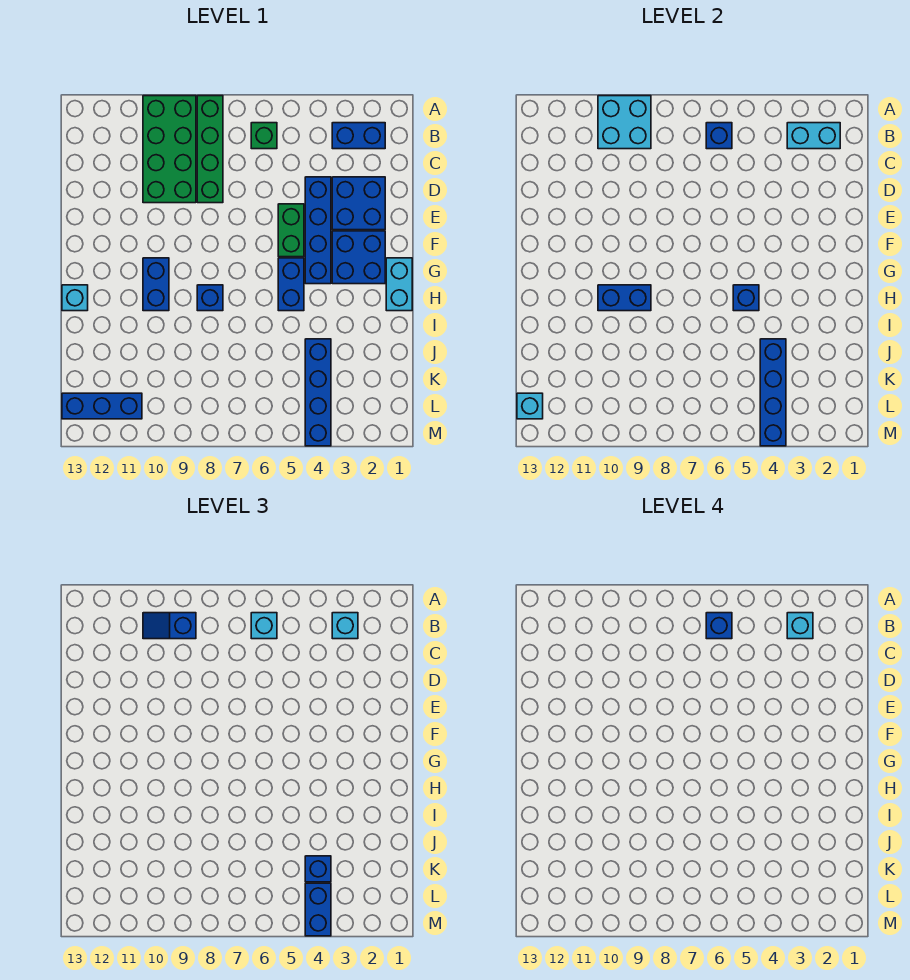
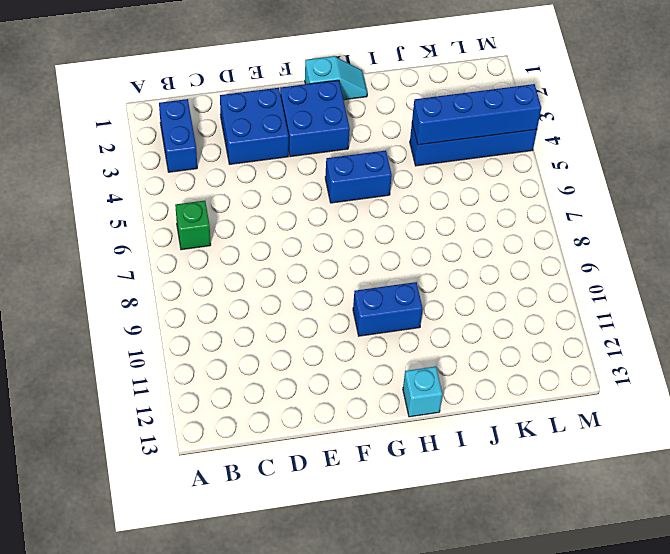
cyan 1x2 slope [305,56,367,100] -> cyan 1x2 brick [386,258,412,311]
none -> green 1x4 brick [197,96,223,203]
none -> green 2x4 brick [143,96,196,203]
none -> blue 1x4 brick [305,177,331,284]

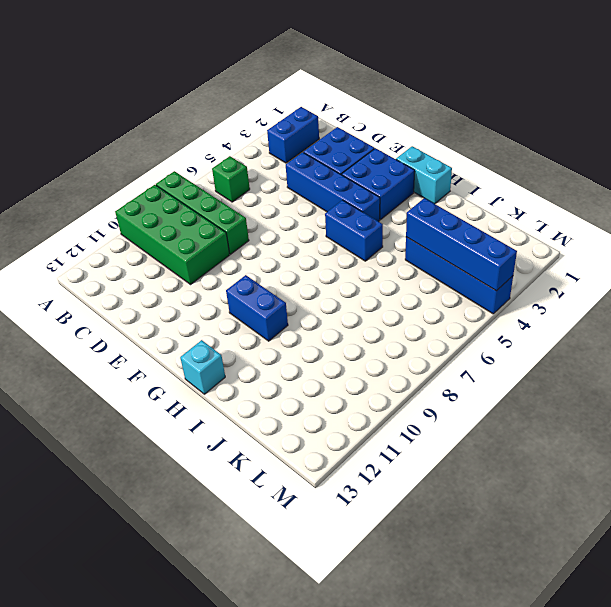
none -> green 1x2 brick [278,204,304,257]
none -> blue 1x1 brick [197,285,223,311]
none -> blue 1x3 brick [62,393,142,419]

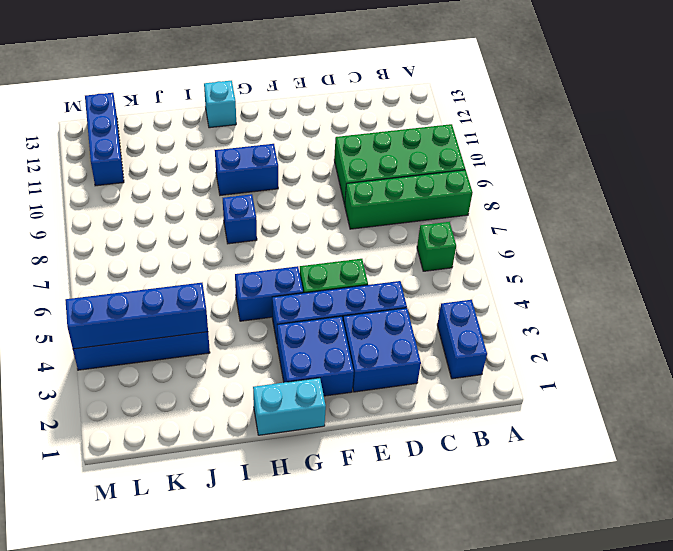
none -> cyan 2x2 brick [598,96,651,149]
none -> cyan 1x2 brick [787,123,840,149]
none -> blue 1x1 brick [706,123,732,149]

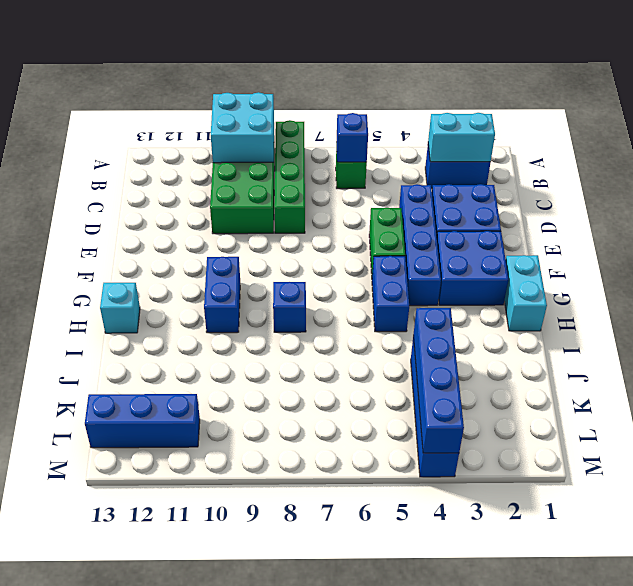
none -> blue 1x1 brick [733,285,759,311]
none -> blue 1x2 brick [598,285,651,311]
none -> cyan 1x1 brick [517,393,543,419]

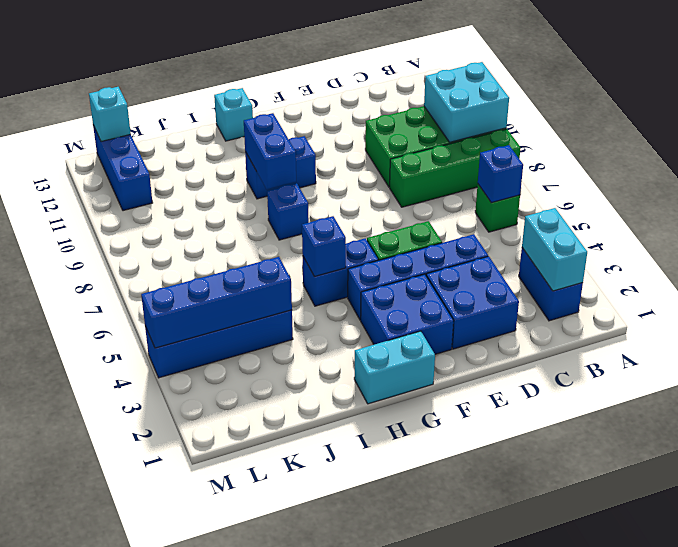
none -> cyan 1x1 brick [332,613,358,639]
none -> cyan 1x1 brick [251,613,277,639]
none -> blue 1x2 slope [143,613,196,639]

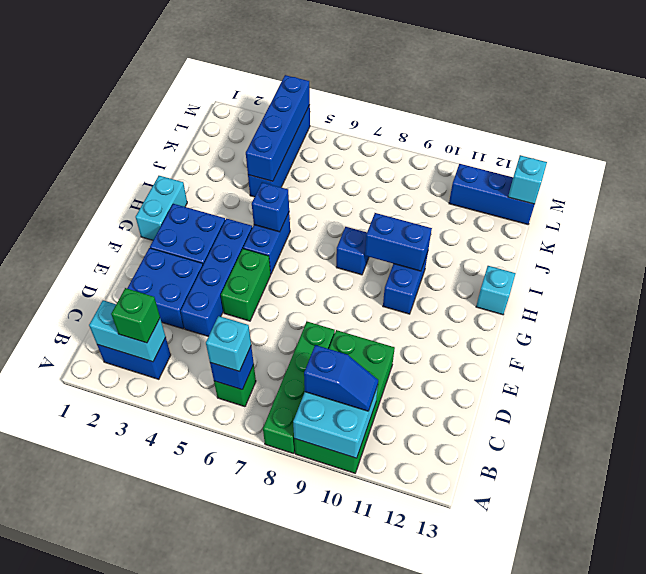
green 1x1 brick [111,288,160,343] -> cyan 1x1 brick [332,613,358,639]
none -> blue 1x1 brick [305,856,331,882]
none -> blue 1x2 brick [305,883,331,936]
none -> cyan 1x1 brick [787,613,813,639]

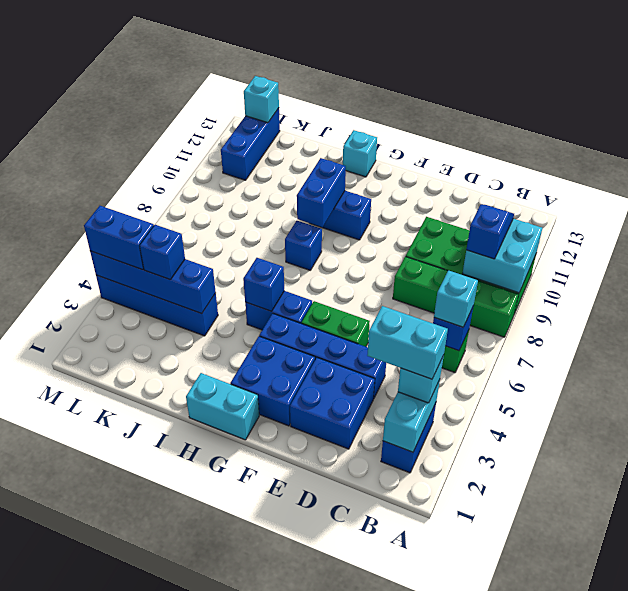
cyan 1x2 brick [367,306,448,379] -> cyan 1x1 brick [787,613,813,639]
none -> blue 1x1 brick [706,613,732,639]

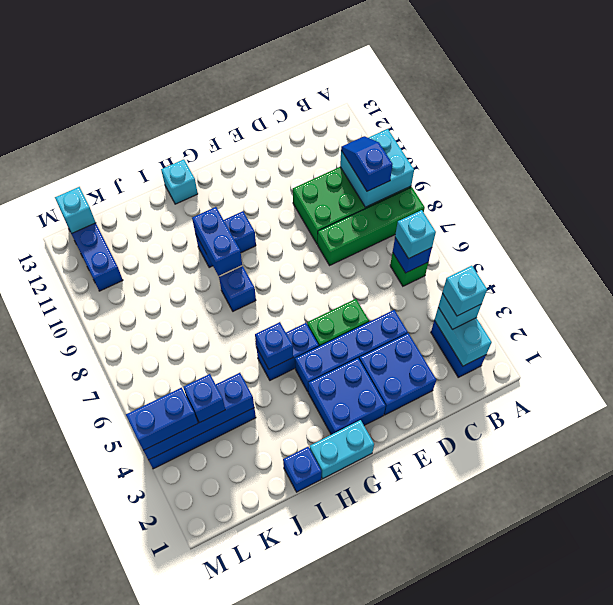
blue 1x1 brick [283,447,322,492] -> blue 1x1 brick moved to [706,613,732,639]

